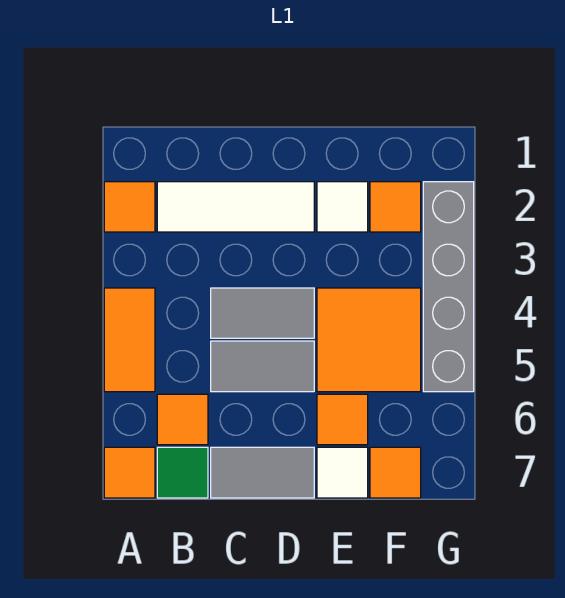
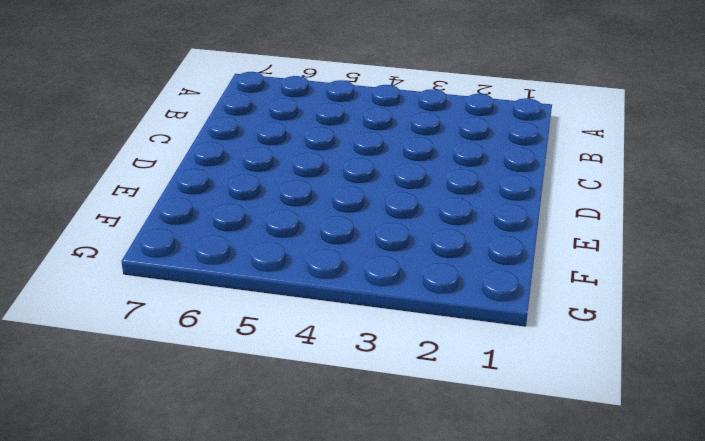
none -> orange 1x1 tile [104,182,155,232]
none -> orange 1x2 tile [104,288,155,392]
none -> orange 1x1 tile [104,447,155,498]

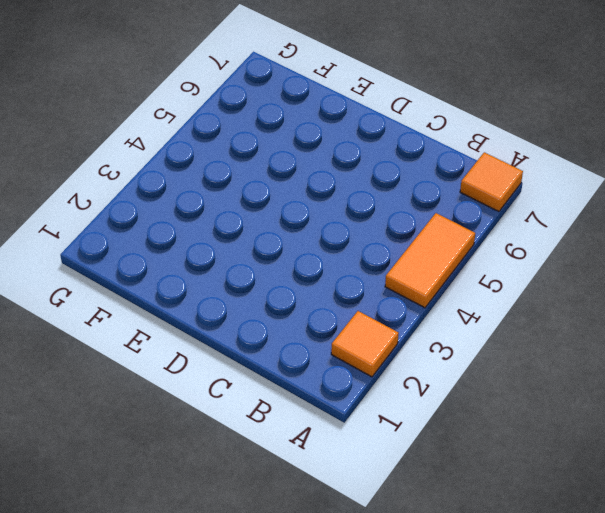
none -> white 1x3 tile [157,182,314,232]
none -> orange 1x1 tile [157,394,208,445]
none -> green 1x1 tile [157,447,208,498]

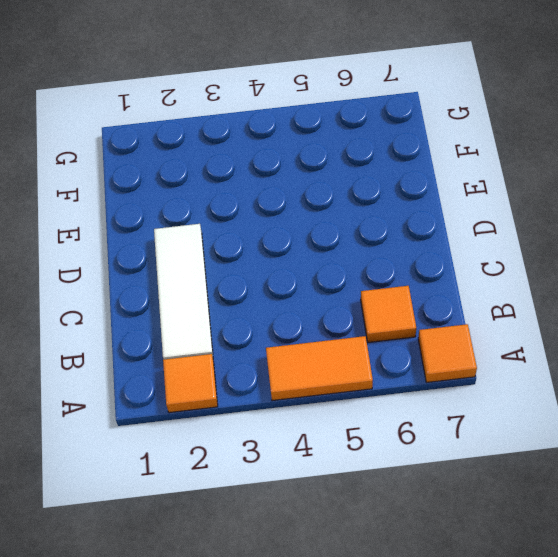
none -> green 1x1 tile [157,447,208,498]
none -> grey 1x2 tile [211,288,314,338]
none -> grey 1x2 tile [211,341,314,392]

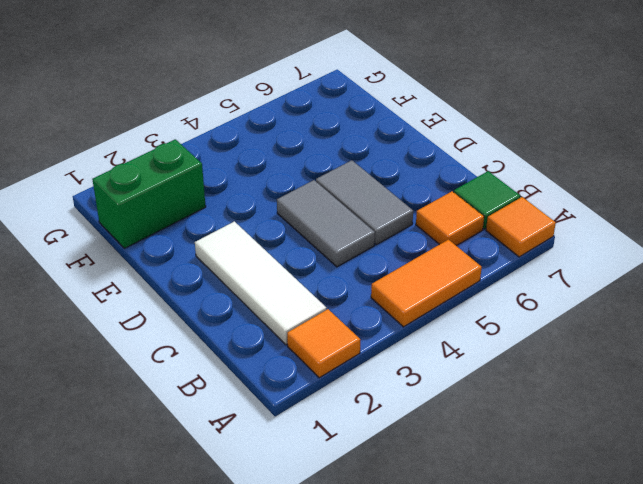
green 1x2 brick [92,139,206,248] -> orange 1x1 tile [370,182,421,232]
none -> grey 1x2 tile [211,447,314,498]
none -> white 1x1 tile [317,182,368,232]
none -> orange 2x2 tile [317,288,421,392]

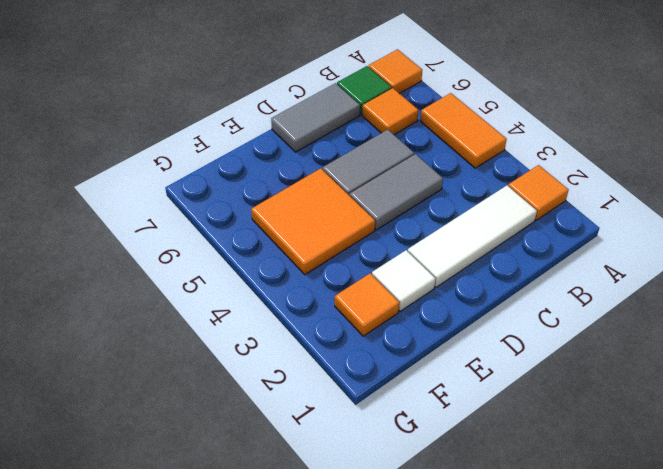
none -> orange 1x1 tile [317,394,368,445]
none -> white 1x1 tile [317,447,368,498]
none -> orange 1x1 tile [370,447,421,498]

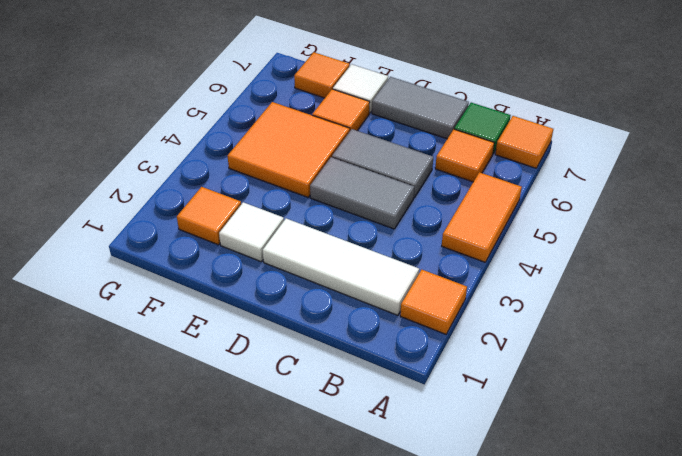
none -> grey 1x4 brick [423,182,474,392]

